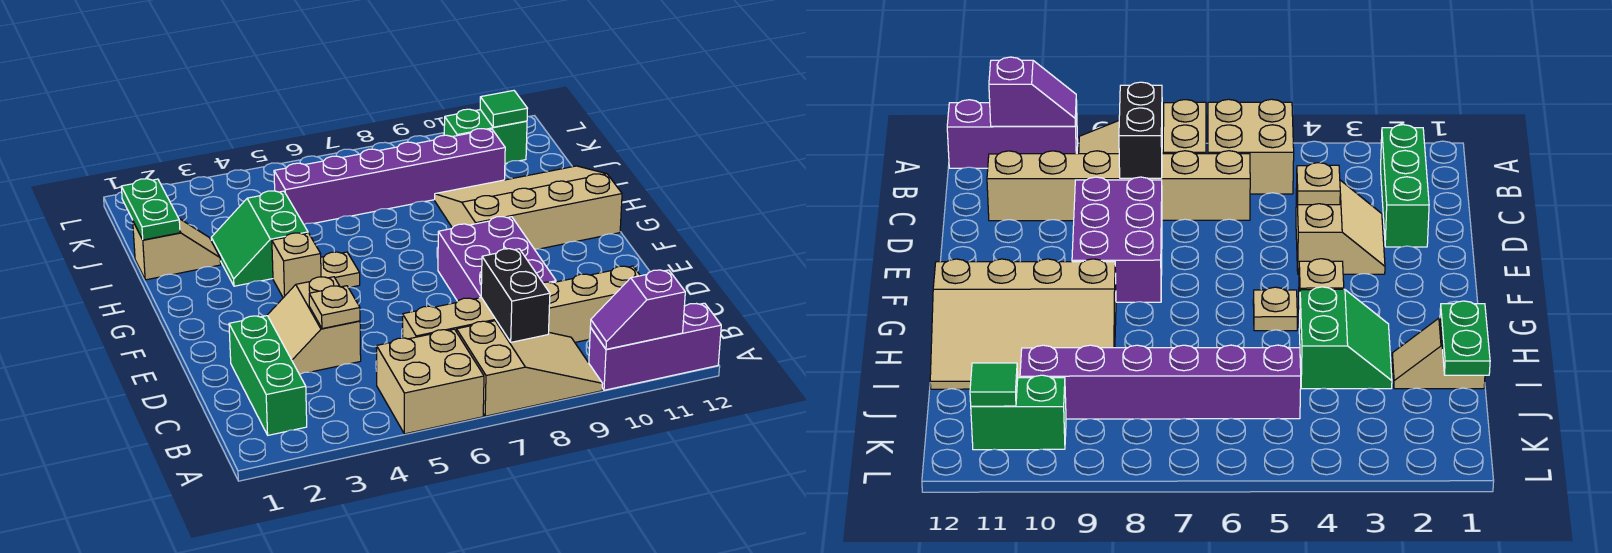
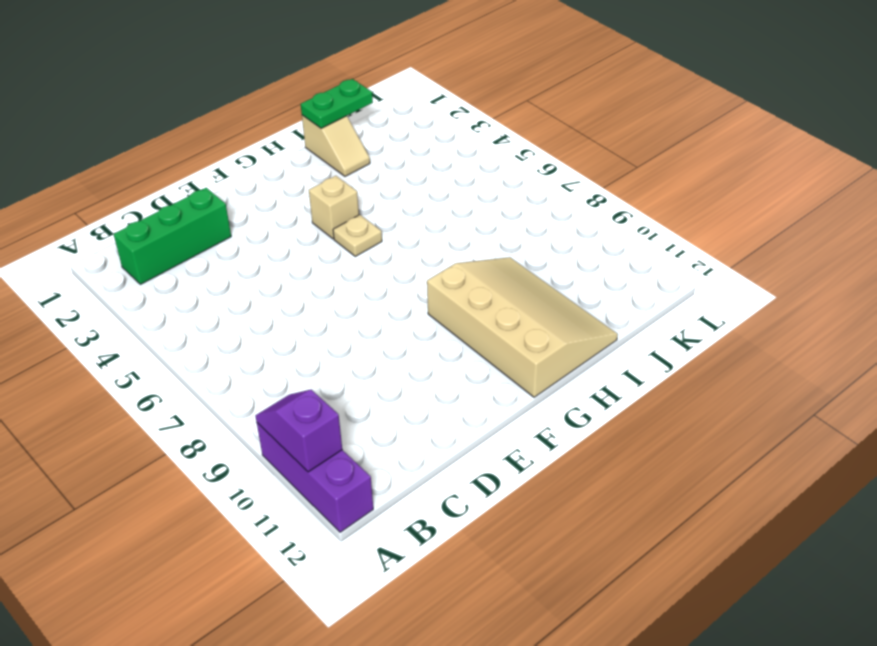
none -> tan 2x2 brick [377,329,484,434]
none -> tan 2x3 slope [457,321,603,416]
none -> tan 1x6 brick [403,266,640,342]

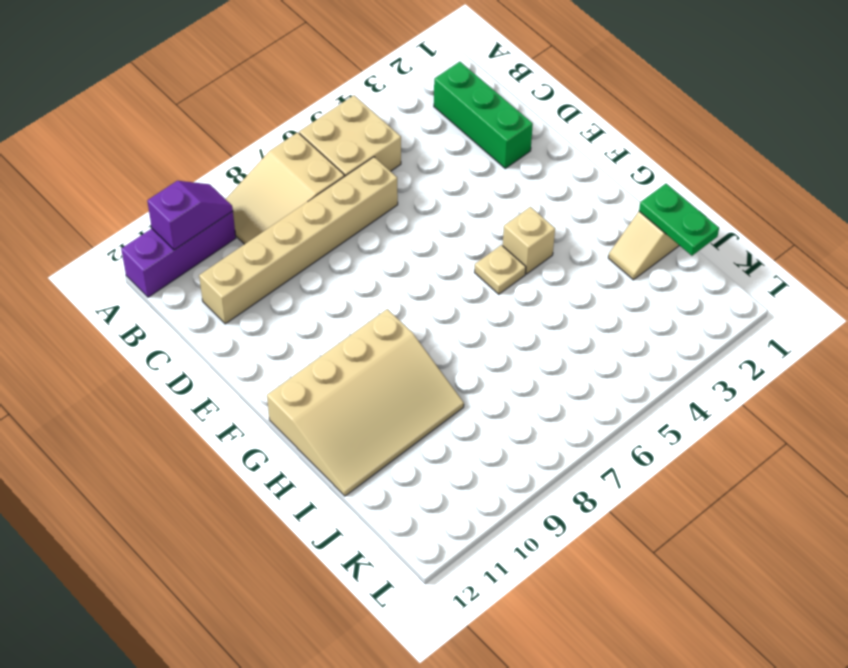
none -> tan 2x2 slope [267,277,361,374]
none -> purple 2x3 brick [438,217,556,301]
none -> green 2x2 slope [211,191,308,286]

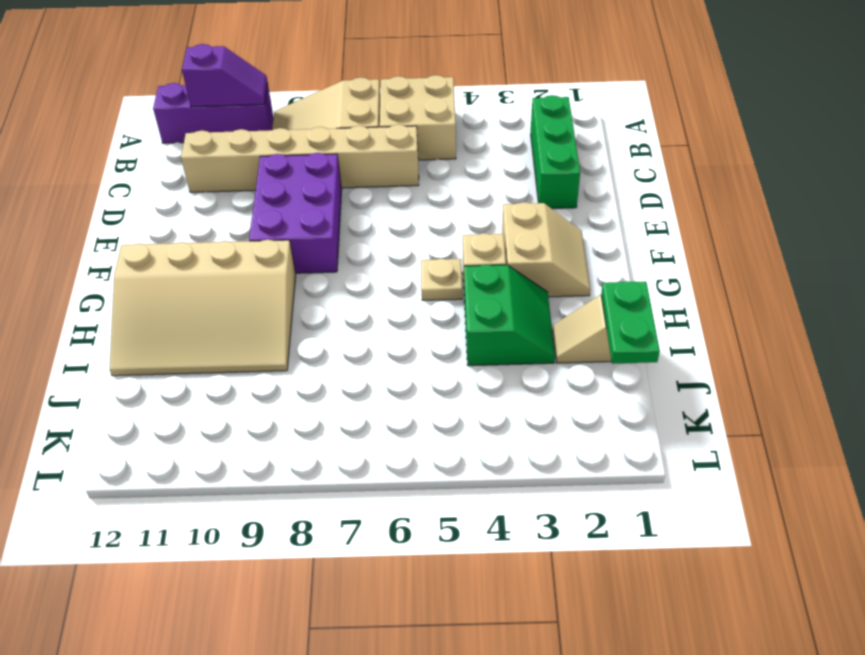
tan 2x2 slope [502,202,590,297] -> tan 2x2 slope moved to [267,277,361,374]
none -> purple 1x6 brick [274,129,505,224]
none -> green 1x2 brick [444,109,527,164]
none -> black 1x2 brick [481,249,550,342]

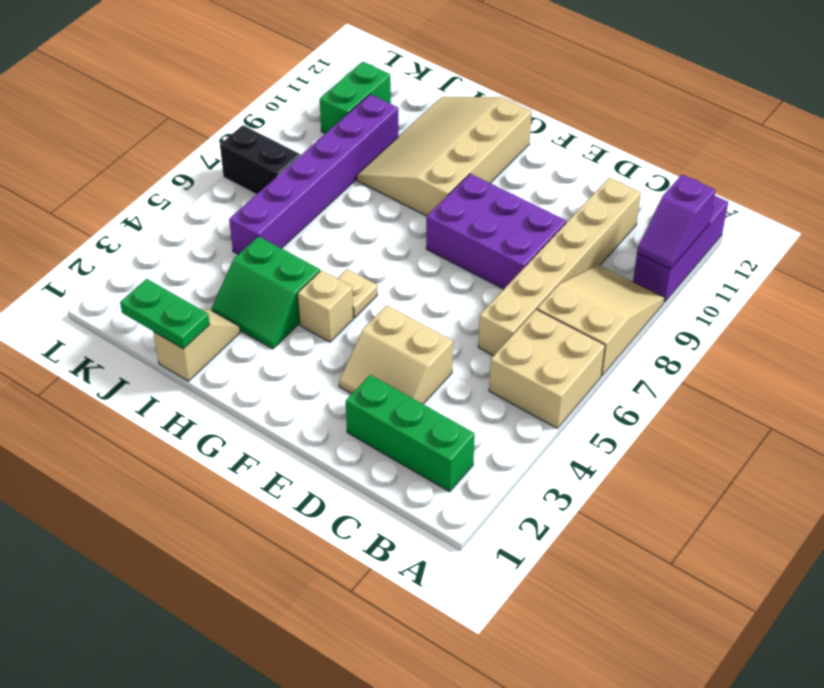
black 1x2 brick [220,125,300,194] -> black 1x2 brick moved to [481,249,550,342]
none -> tan 1x1 plate [309,286,360,329]
none -> green 1x1 tile [480,91,527,127]

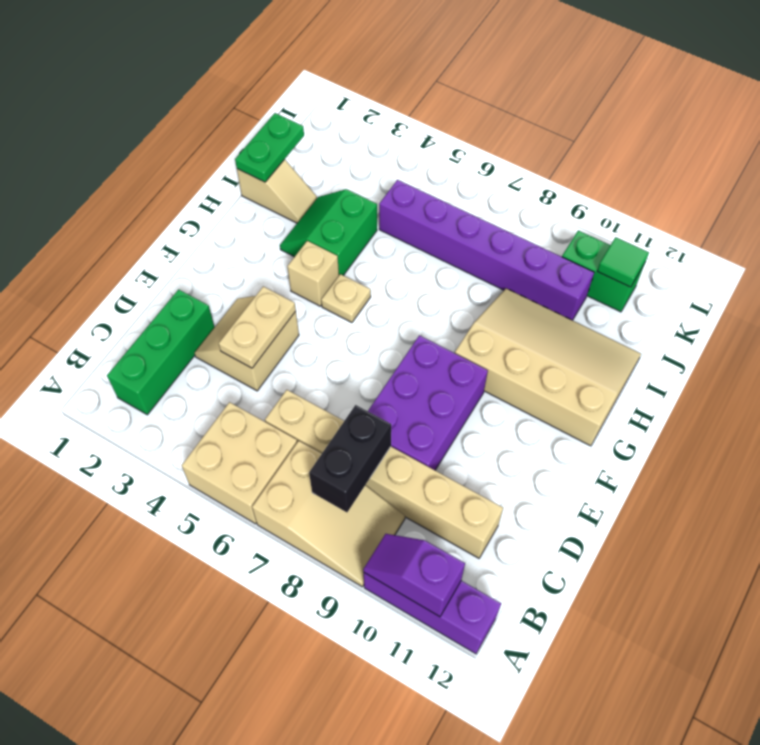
tan 1x2 plate [219,286,296,368] -> tan 1x1 plate [309,286,360,329]

